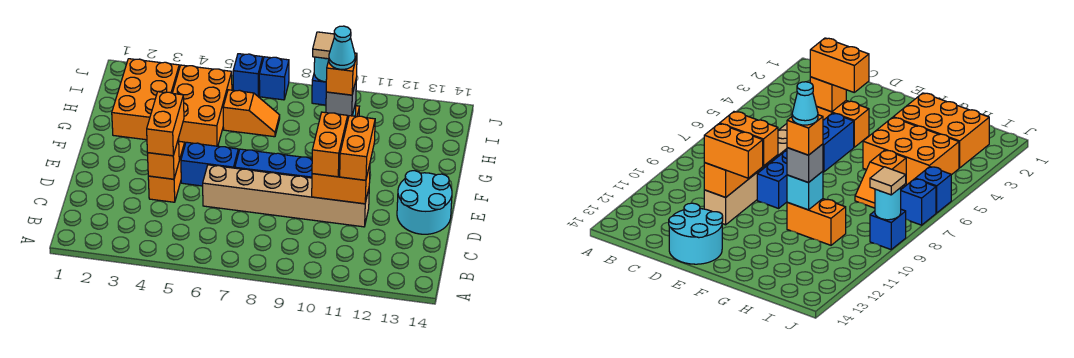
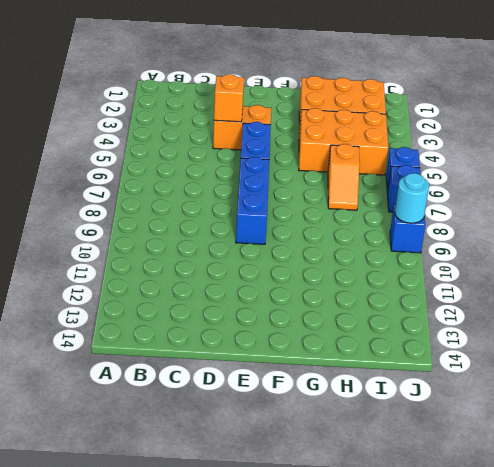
none -> tan 1x6 brick [203,165,369,227]
none -> cyan 2x2 round brick [397,171,452,234]
none -> orange 1x2 brick [787,199,846,245]

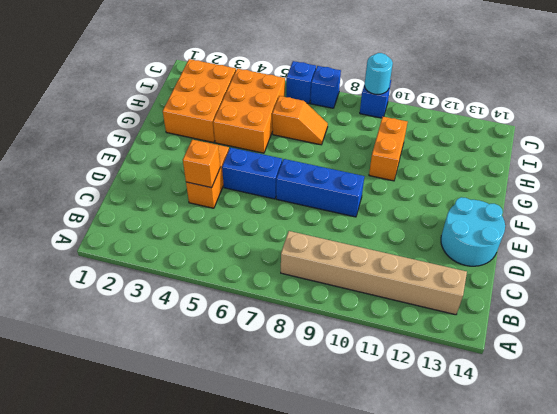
tan 1x6 brick [281,231,467,315] -> tan 1x6 brick moved to [203,165,369,227]
none -> orange 1x2 brick [312,165,370,204]
none -> cyan 1x1 brick [787,171,823,210]
none -> orange 1x2 brick [147,92,184,156]

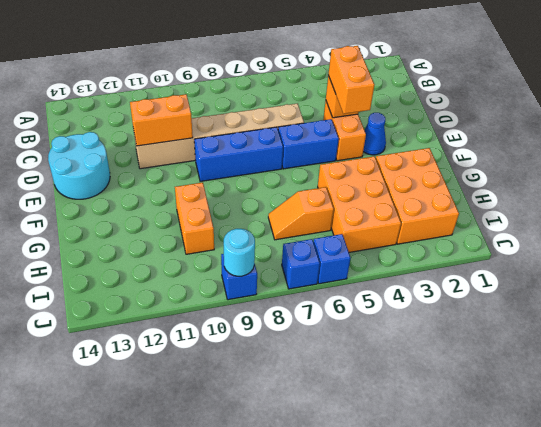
blue 1x1 cone [363,113,386,155] -> none
none -> cyan 1x1 brick [787,171,823,210]
none -> orange 1x2 brick [312,112,348,177]
none -> orange 1x2 brick [340,116,375,180]

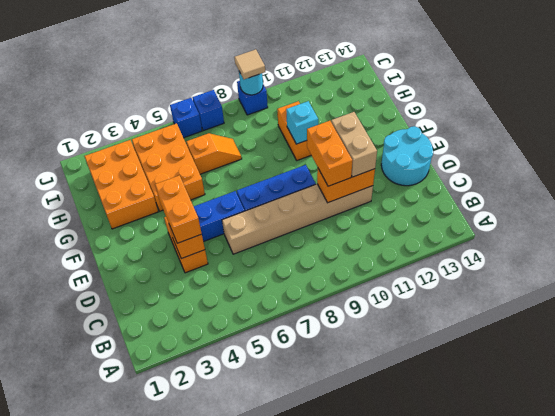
tan 1x2 brick [331,112,377,177] -> orange 1x2 brick [340,116,375,180]
none -> grey 1x1 brick [326,82,356,118]
none -> orange 1x1 brick [326,53,357,95]
none -> cyan 1x1 cone [329,26,355,69]

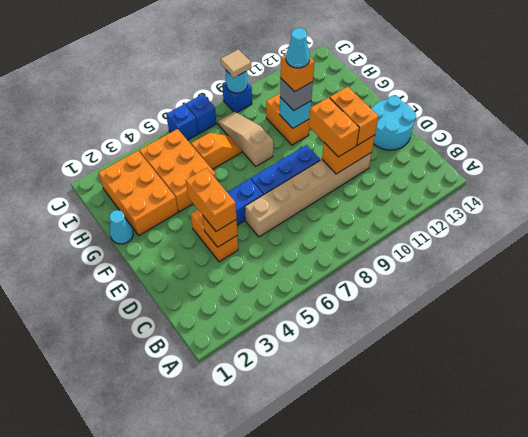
cyan 1x1 cone [109,210,133,244] -> none
tan 1x3 slope [218,112,273,166] -> none

